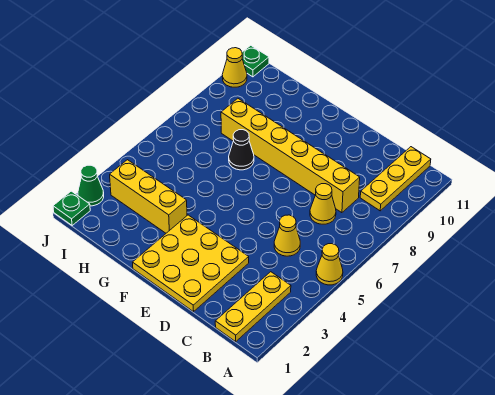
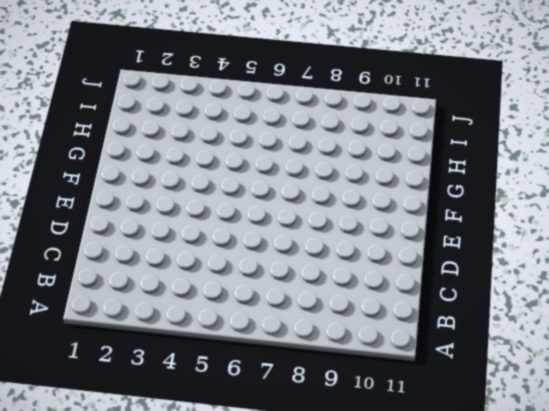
none -> yellow 1x1 cone [316,244,343,285]
none -> yellow 1x3 plate [215,272,291,341]
none -> yellow 1x3 plate [360,147,431,211]

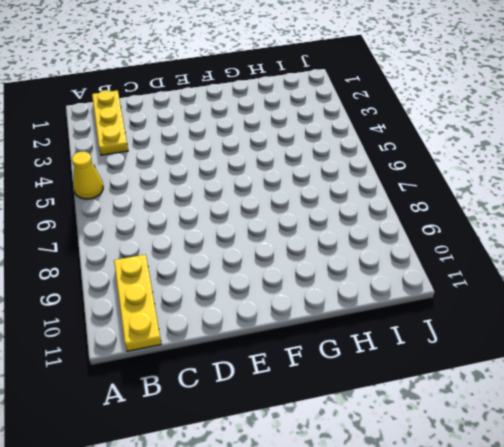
none -> yellow 1x1 cone [274,215,300,256]
none -> yellow 1x1 cone [310,184,336,224]
none -> yellow 1x6 brick [221,99,360,213]

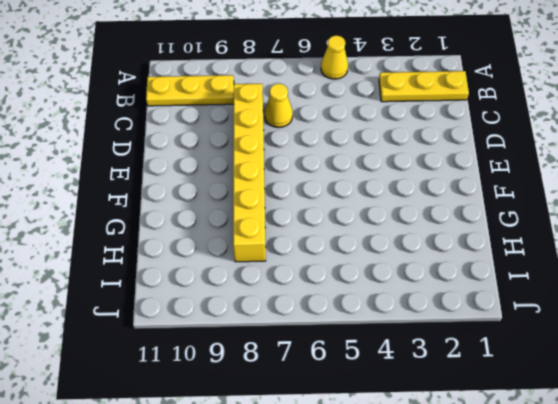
none -> yellow 1x1 cone [274,215,300,256]
none -> yellow 3x3 plate [133,215,249,312]
none -> yellow 1x3 brick [110,160,187,233]

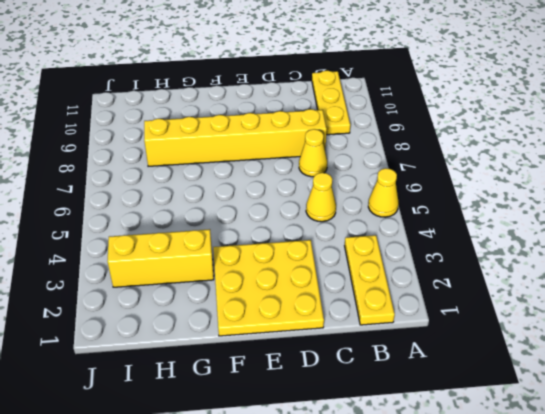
none -> black 1x1 cone [229,130,254,170]
none -> green 1x1 plate [53,191,90,225]
none -> green 1x1 cone [78,165,104,206]

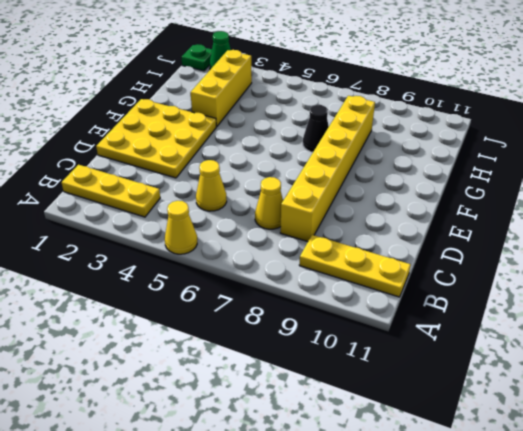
none -> yellow 1x1 cone [222,48,247,87]
none -> green 1x1 plate [242,45,269,77]

